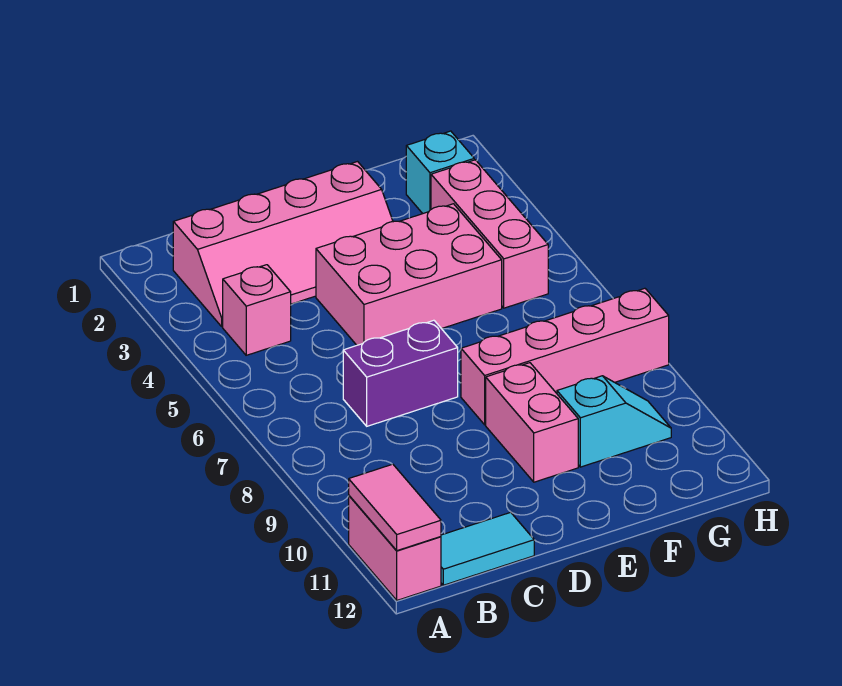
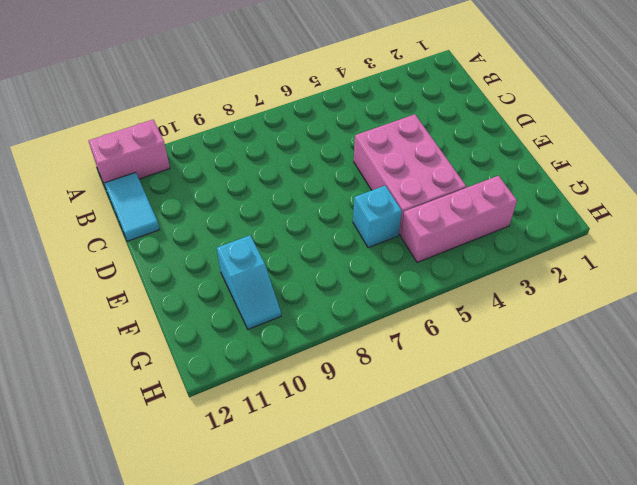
cyan 1x1 brick [353,186,402,248] -> cyan 1x1 brick moved to [406,131,474,214]
none -> pink 2x4 slope [173,162,393,327]
none -> pink 1x1 brick [223,265,291,355]
none -> purple 1x2 brick [343,320,458,426]

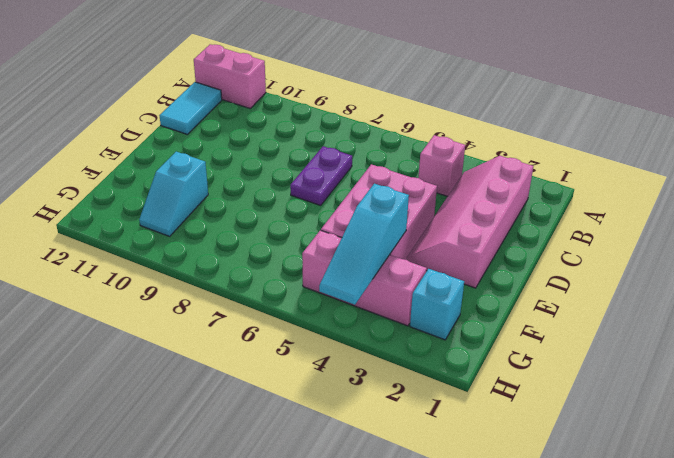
purple 1x2 plate [290,146,352,205] -> purple 1x2 brick [343,320,458,426]
cyan 1x3 slope [319,184,409,305] -> none
none -> pink 1x4 brick [461,288,669,425]
none -> pink 1x2 brick [486,363,578,482]
none -> pink 1x2 tile [349,464,441,551]

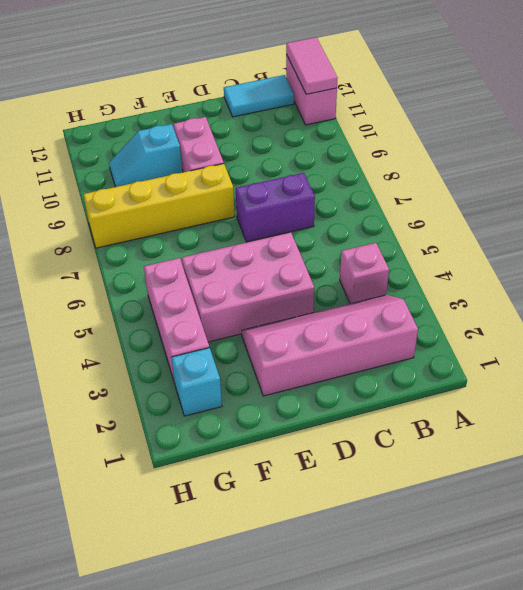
yellow 1x4 brick [83,164,235,248] -> pink 1x4 brick [461,288,669,425]

